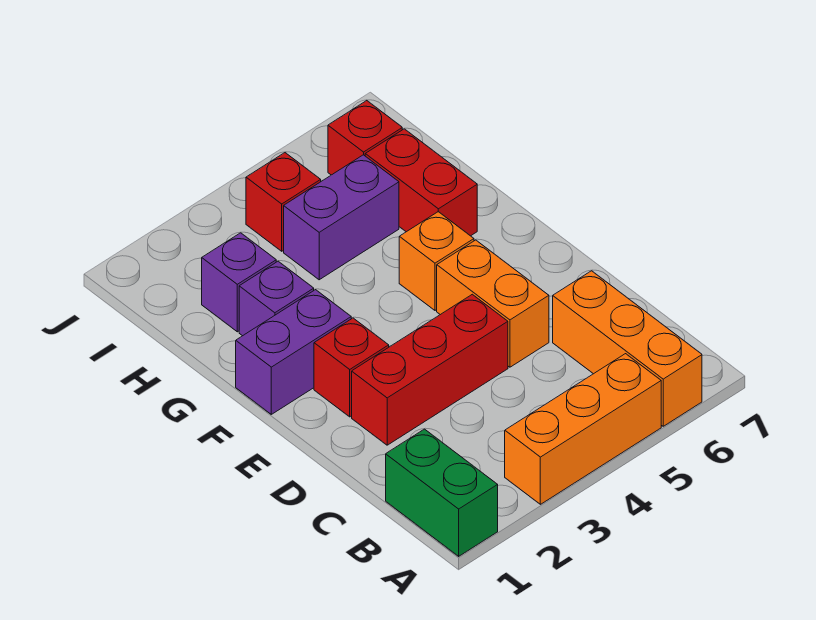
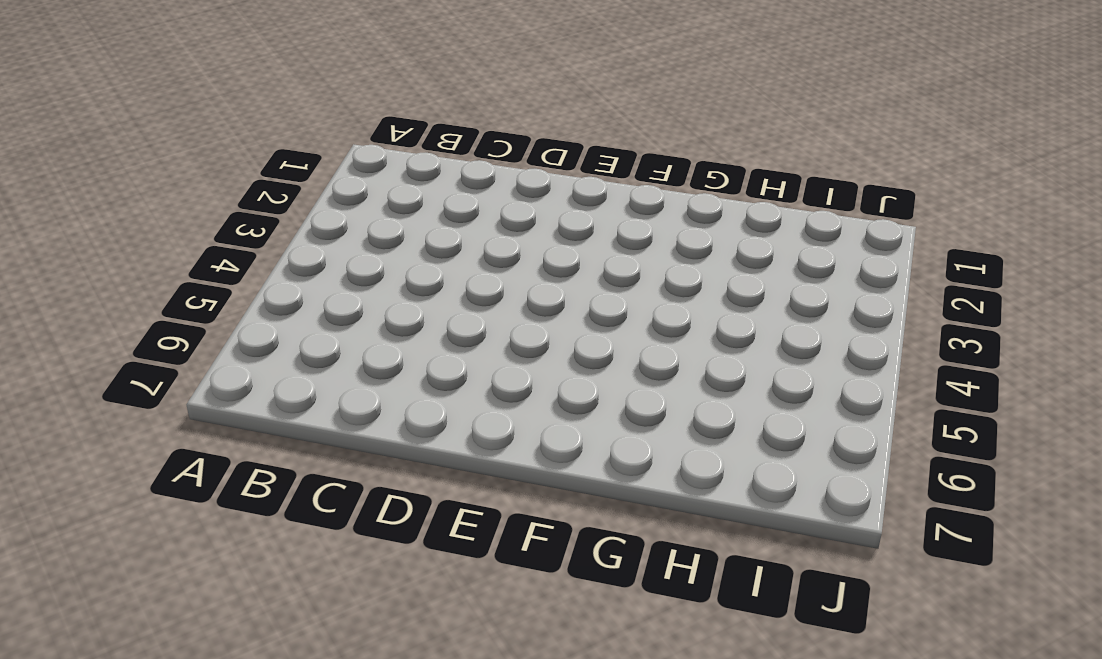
none -> green 1x2 brick [386,429,498,556]
none -> orange 1x3 brick [505,354,661,504]
none -> orange 1x3 brick [553,271,702,426]

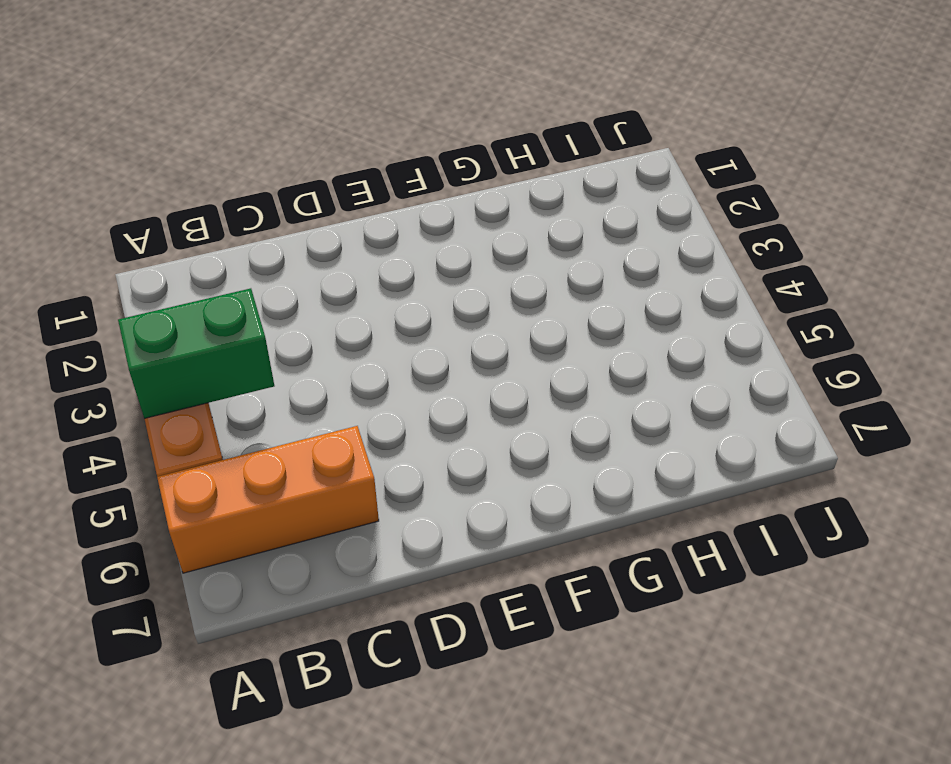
green 1x2 brick [118,288,274,419] -> green 1x2 brick moved to [386,429,498,556]
none -> red 1x3 brick [352,294,508,445]
none -> orange 1x2 brick [437,240,549,367]
none -> red 1x1 brick [314,318,389,417]

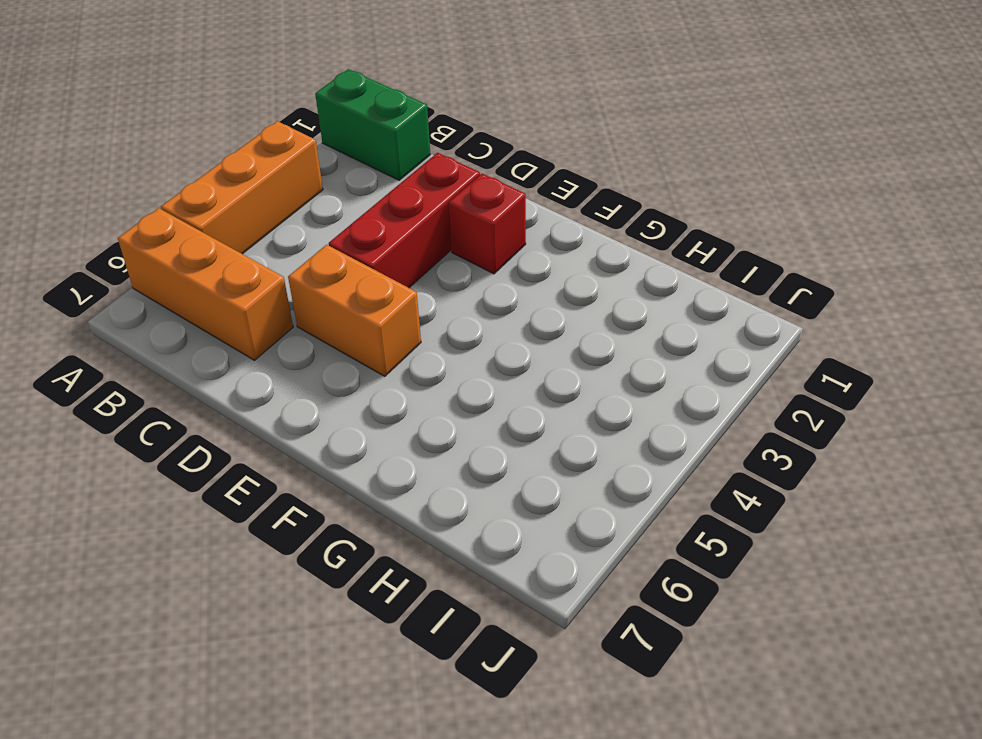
none -> purple 1x2 brick [236,290,351,414]
none -> orange 1x1 brick [399,212,474,310]
none -> purple 1x1 brick [239,261,314,336]

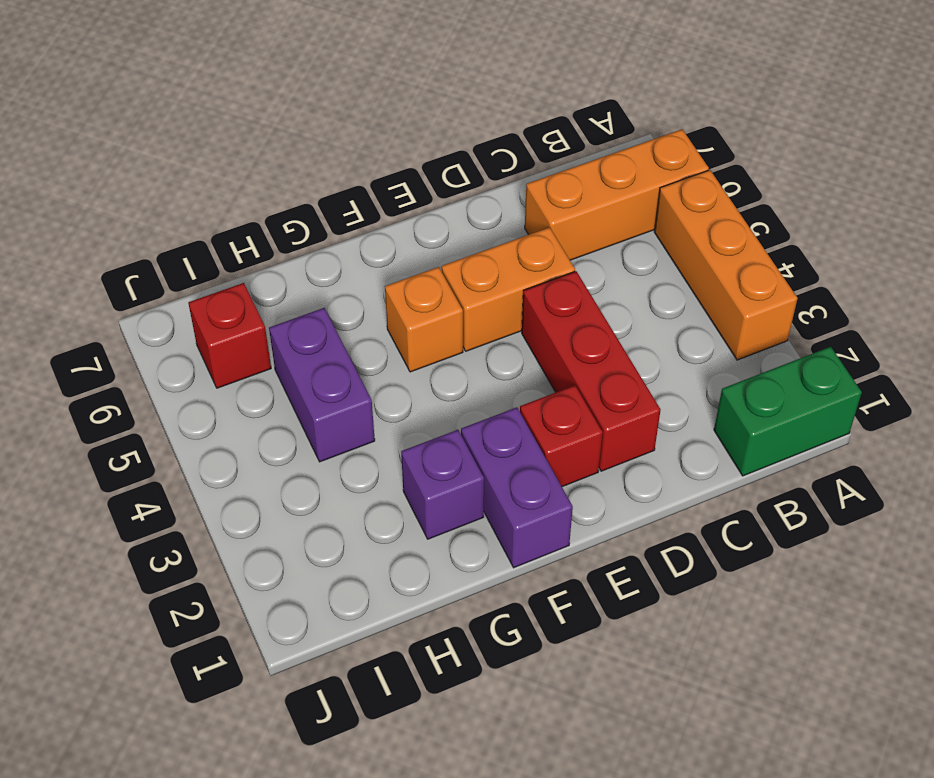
none -> red 1x2 brick [365,129,477,236]
none -> purple 1x1 brick [202,233,276,332]
none -> red 1x1 brick [246,153,321,251]

